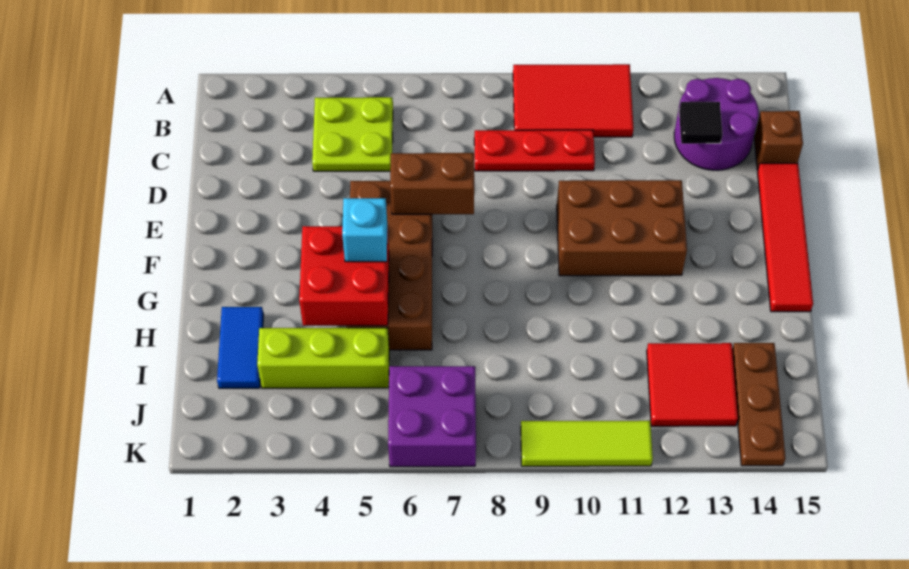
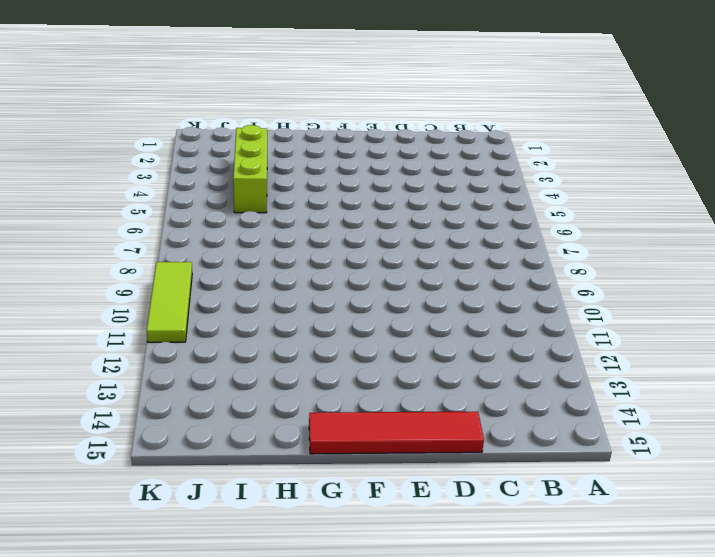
none -> red 2x3 tile [513,64,634,137]
none -> lime 2x2 plate [312,97,393,171]
none -> purple 2x2 round brick [674,78,759,170]

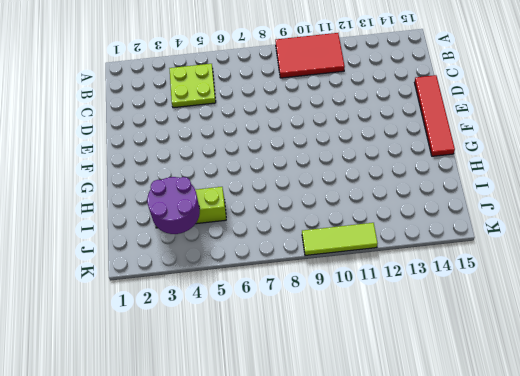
purple 2x2 round brick [147,177,200,234] -> purple 2x2 round brick moved to [674,78,759,170]
none -> red 1x3 plate [474,130,595,171]
none -> brown 1x1 brick [754,111,803,170]
none -> brown 2x4 brick [346,181,432,350]

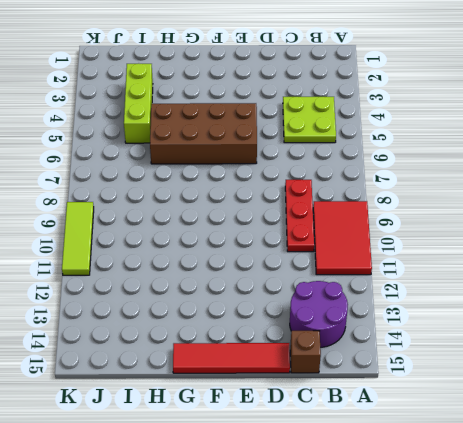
none -> brown 2x3 brick [557,180,687,276]
none -> blue 1x2 tile [217,307,263,388]
none -> red 2x2 tile [647,343,738,426]

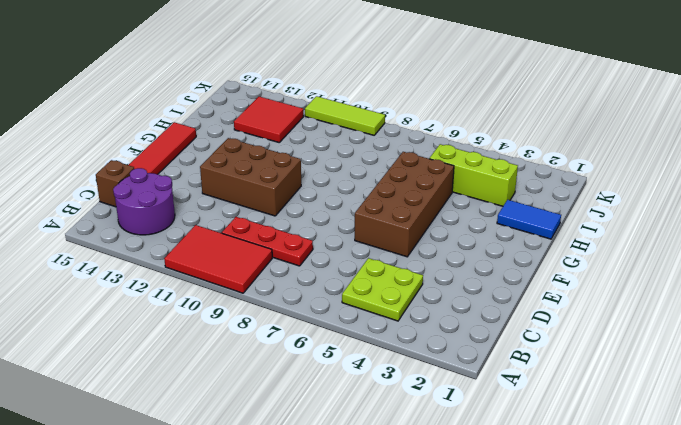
blue 1x2 tile [497,200,561,239] -> blue 1x2 tile turned to [217,307,263,388]
none -> brown 1x3 plate [732,343,786,466]
none -> purple 2x2 brick [388,366,476,467]
none -> black 1x1 tile [679,102,722,144]

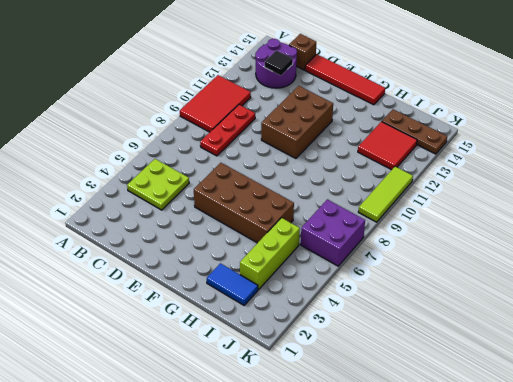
none -> brown 1x2 brick [390,153,474,214]
none -> red 2x2 brick [299,226,389,326]
none -> cyan 1x1 brick [342,198,387,262]

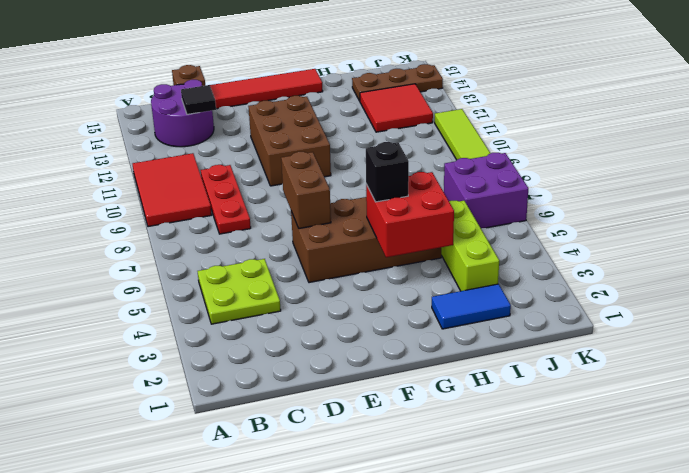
black 1x1 brick [366,142,409,202] -> cyan 1x1 brick [342,198,387,262]

